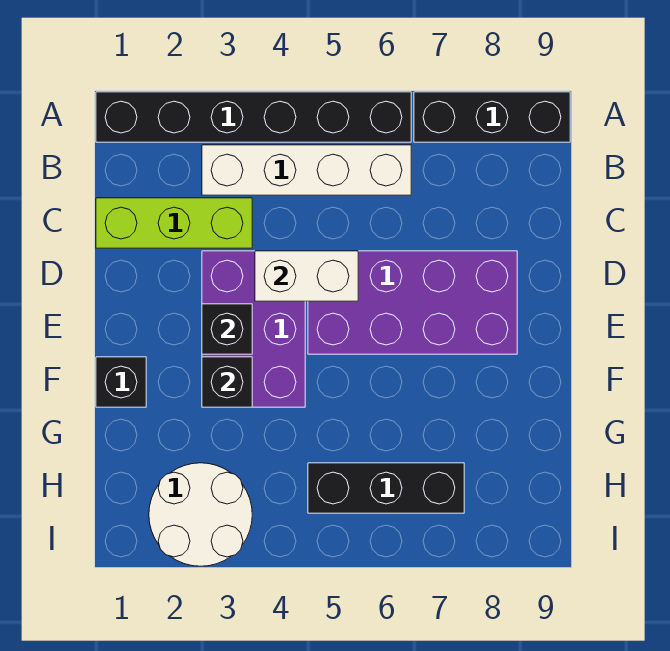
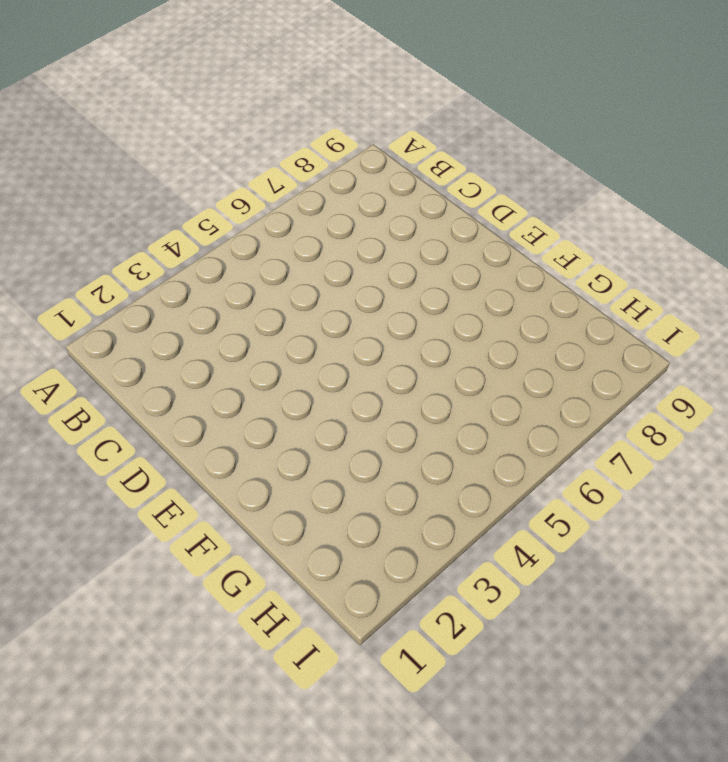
none -> black 1x6 brick [96,92,411,142]
none -> black 1x3 brick [414,92,570,142]
none -> white 1x4 brick [202,145,411,195]

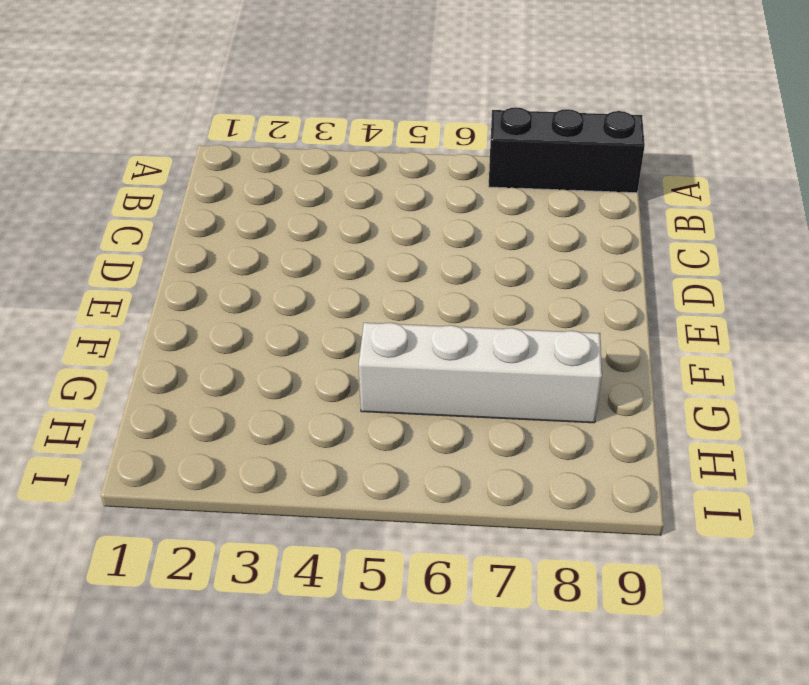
white 1x4 brick [359,323,602,423] -> white 1x4 brick moved to [202,145,411,195]
none -> black 1x6 brick [96,92,411,142]
none -> lime 1x3 brick [96,198,252,248]
none -> purple 2x3 brick [202,251,305,407]

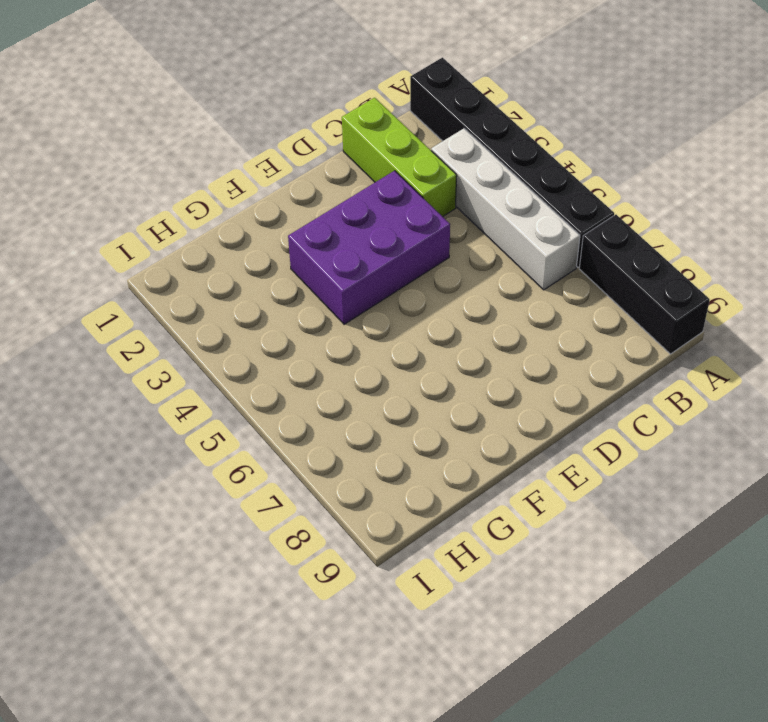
none -> purple 2x4 brick [308,251,517,354]
none -> black 1x1 brick [96,357,146,407]
none -> white 2x2 round brick [149,463,252,566]

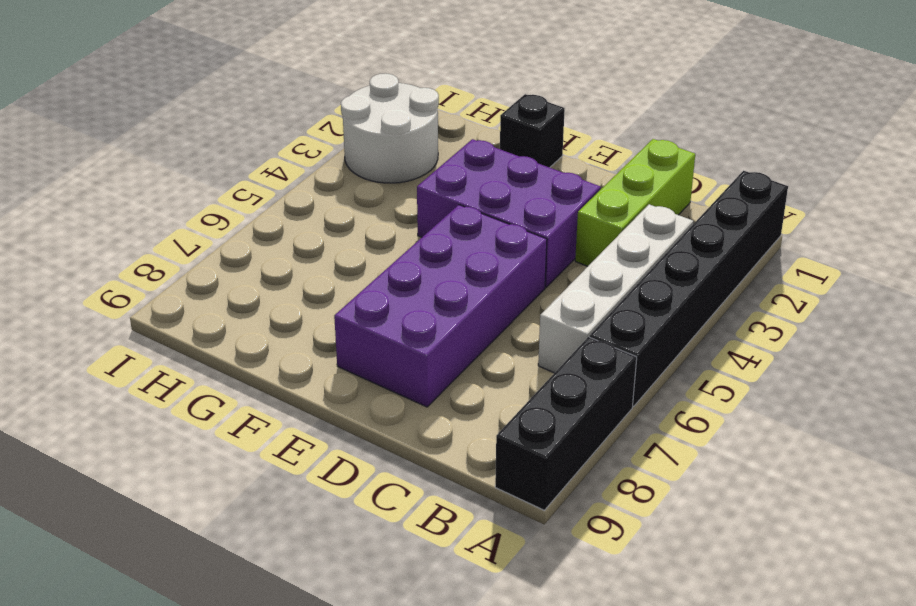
none -> black 1x3 brick [308,463,464,513]
none -> white 1x2 brick [255,251,358,301]
none -> black 1x1 brick [202,304,252,354]

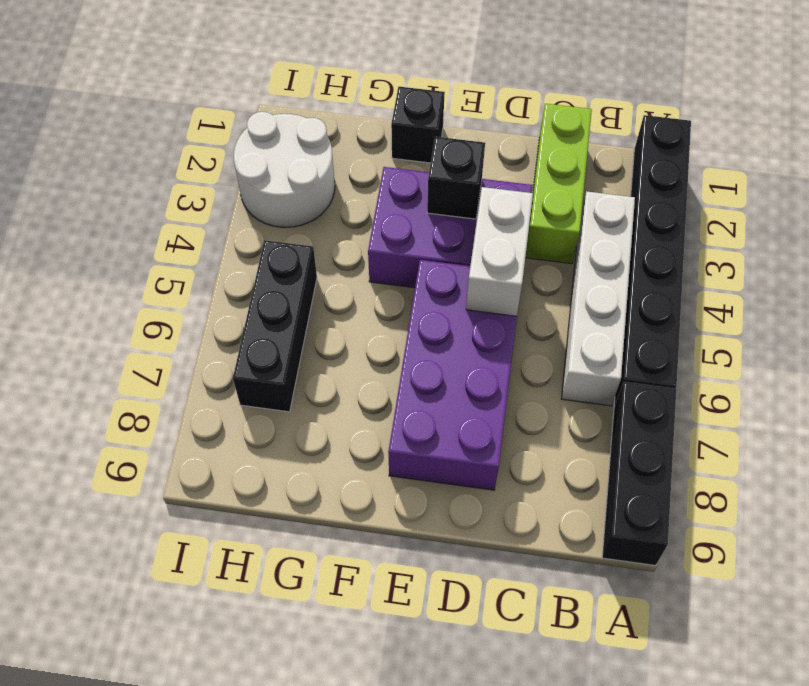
none -> black 1x1 brick [202,357,252,407]

